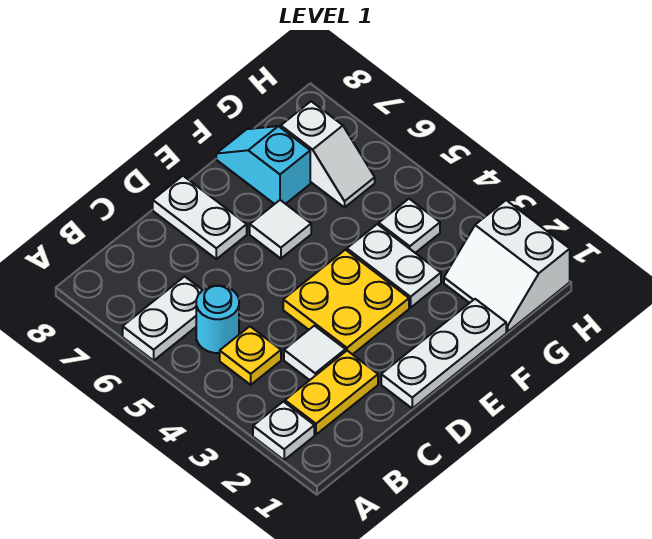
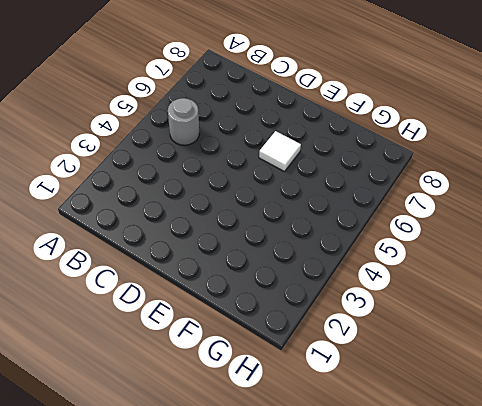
grey 1x1 round brick [168,98,199,145] -> cyan 1x1 round brick [196,286,239,353]
none -> white 1x1 plate [253,402,314,460]
none -> white 1x2 plate [123,276,202,361]
none -> yellow 1x2 plate [285,351,378,435]

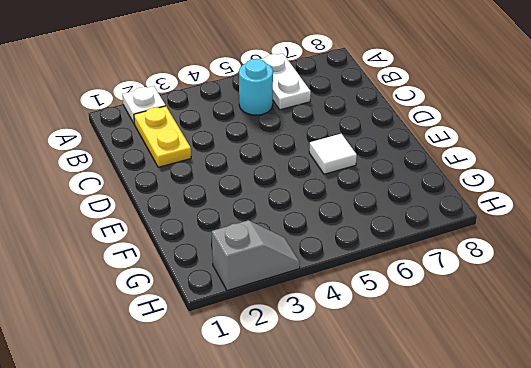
grey 1x2 slope [212,220,300,290] -> white 2x2 slope [444,200,570,332]
none -> yellow 1x1 plate [220,326,281,385]
none -> white 1x1 tile [284,326,345,380]
none -> white 1x3 plate [381,299,506,408]

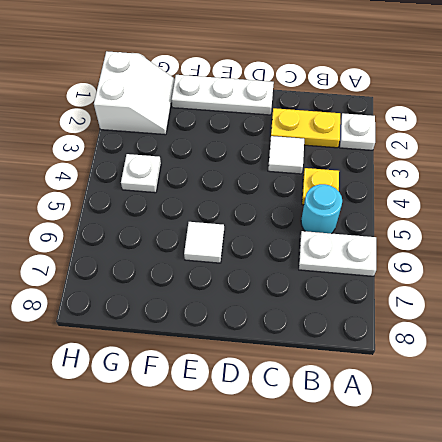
none -> yellow 2x2 plate [283,250,409,355]
none -> white 1x2 plate [153,176,247,259]
none -> white 1x2 plate [347,224,441,308]

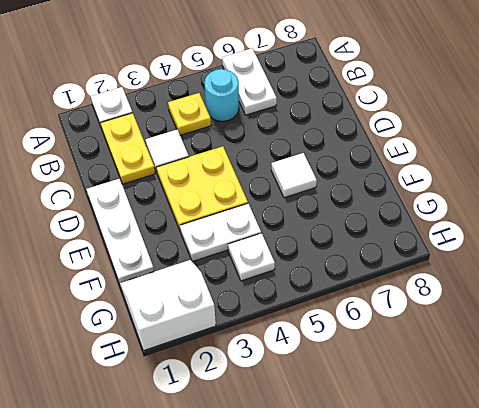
none -> white 1x2 plate [153,176,247,259]
none -> cyan 1x2 slope [216,126,310,204]
none -> white 1x2 slope [281,101,375,207]

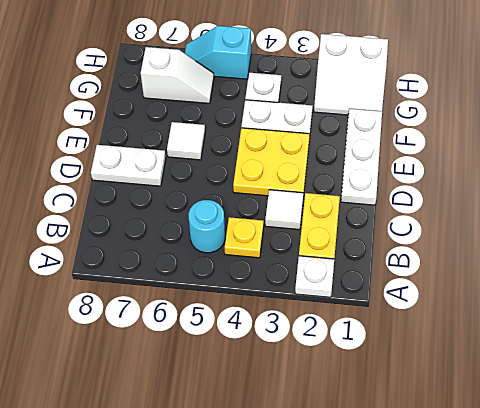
cyan 1x2 slope [185,26,251,79] -> cyan 1x2 slope moved to [216,126,310,204]
none -> white 1x2 plate [123,276,202,361]

